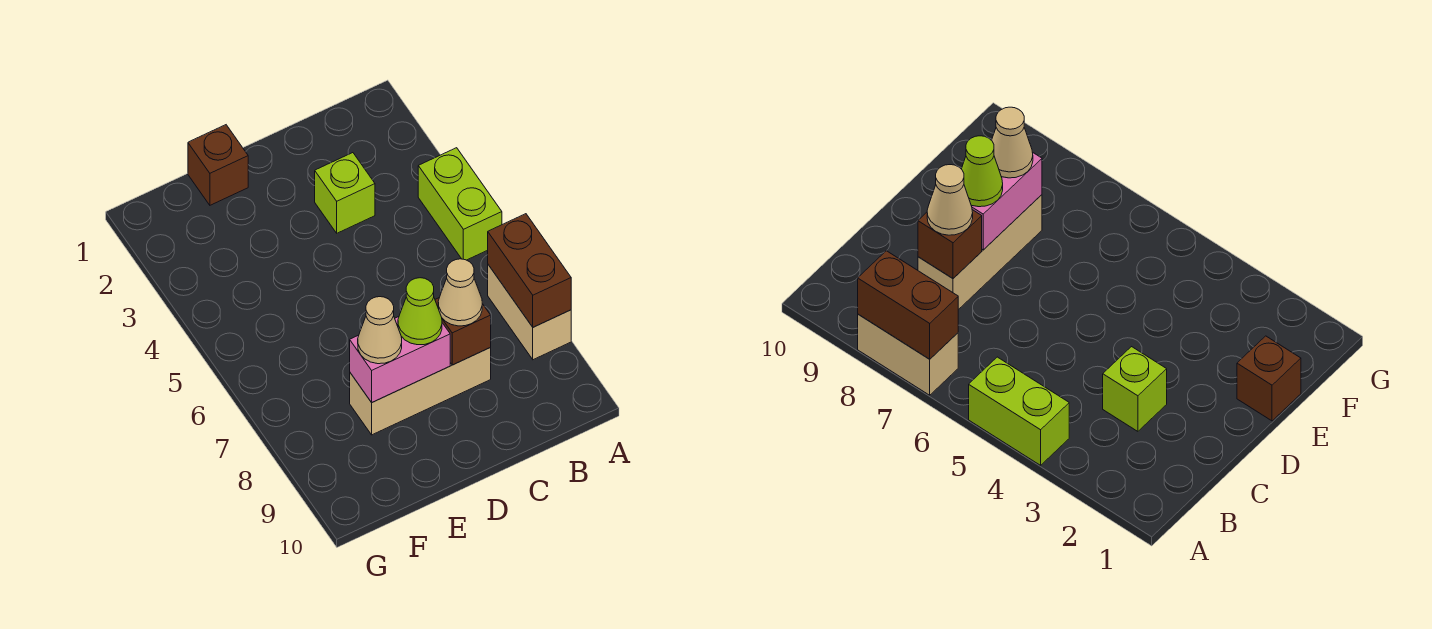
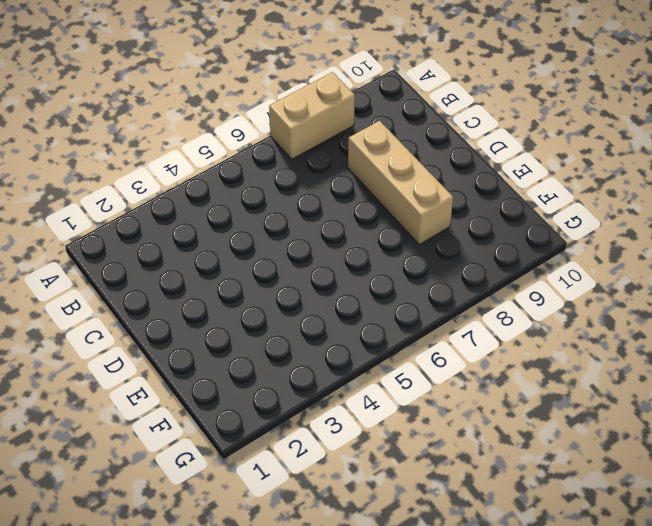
none -> lime 1x2 brick [418,148,502,260]
none -> lime 1x1 brick [315,153,375,233]

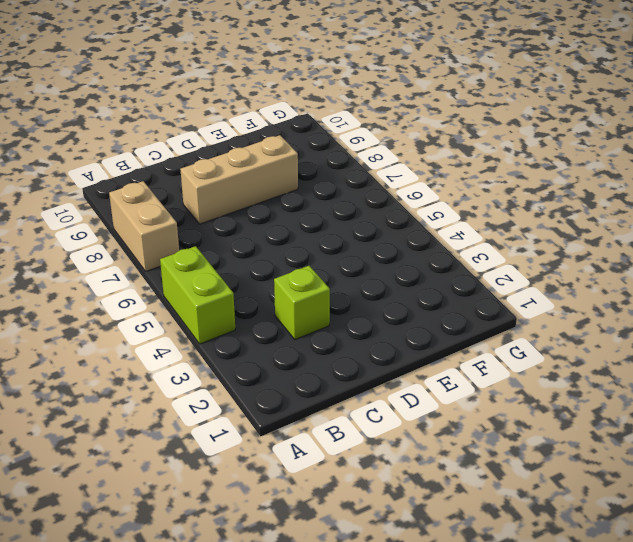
none -> brown 1x1 brick [188,125,248,205]
none -> brown 1x2 brick [488,214,571,327]

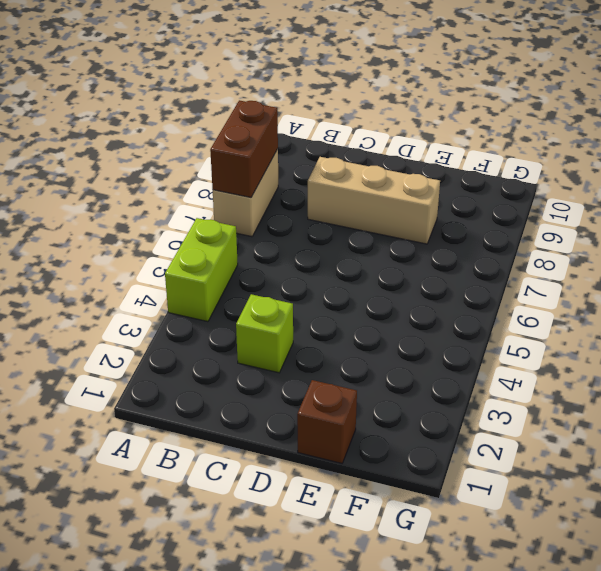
none -> brown 1x1 brick [435,298,491,365]
none -> pink 1x2 brick [350,317,450,402]

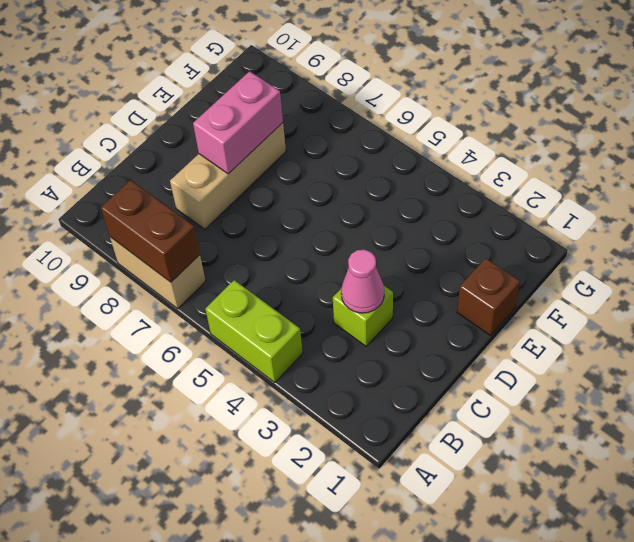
pink 1x1 cone [341,250,384,313] -> none
none -> brown 1x1 brick [435,298,491,365]
none -> tan 1x1 cone [438,259,482,326]

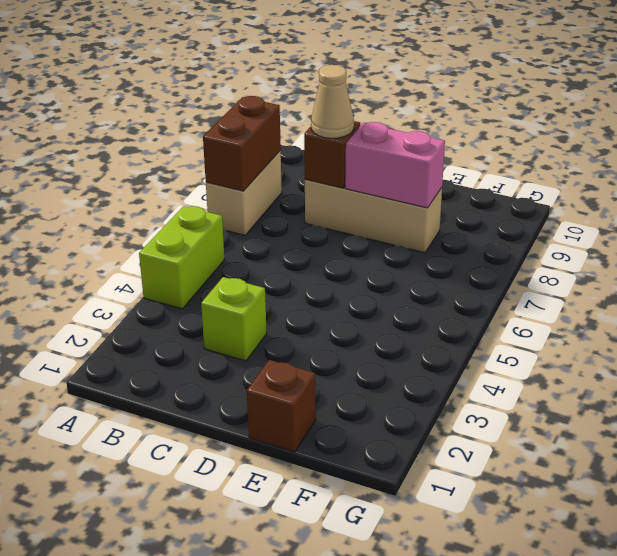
none -> lime 1x1 cone [398,278,442,345]
none -> tan 1x1 cone [358,297,402,364]

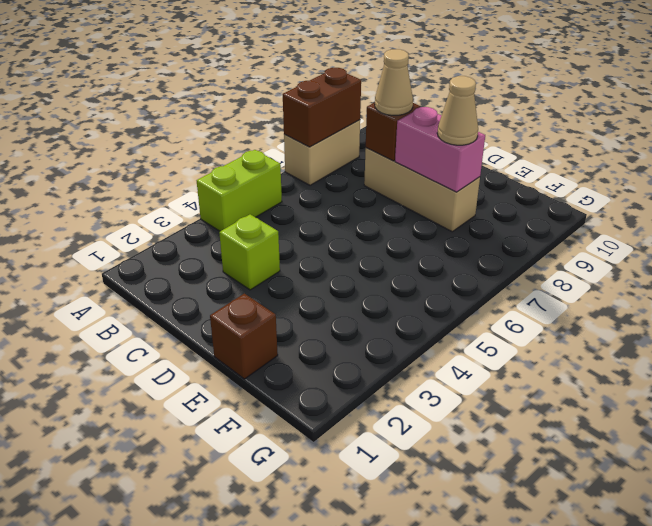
none -> lime 1x1 cone [398,278,442,345]

